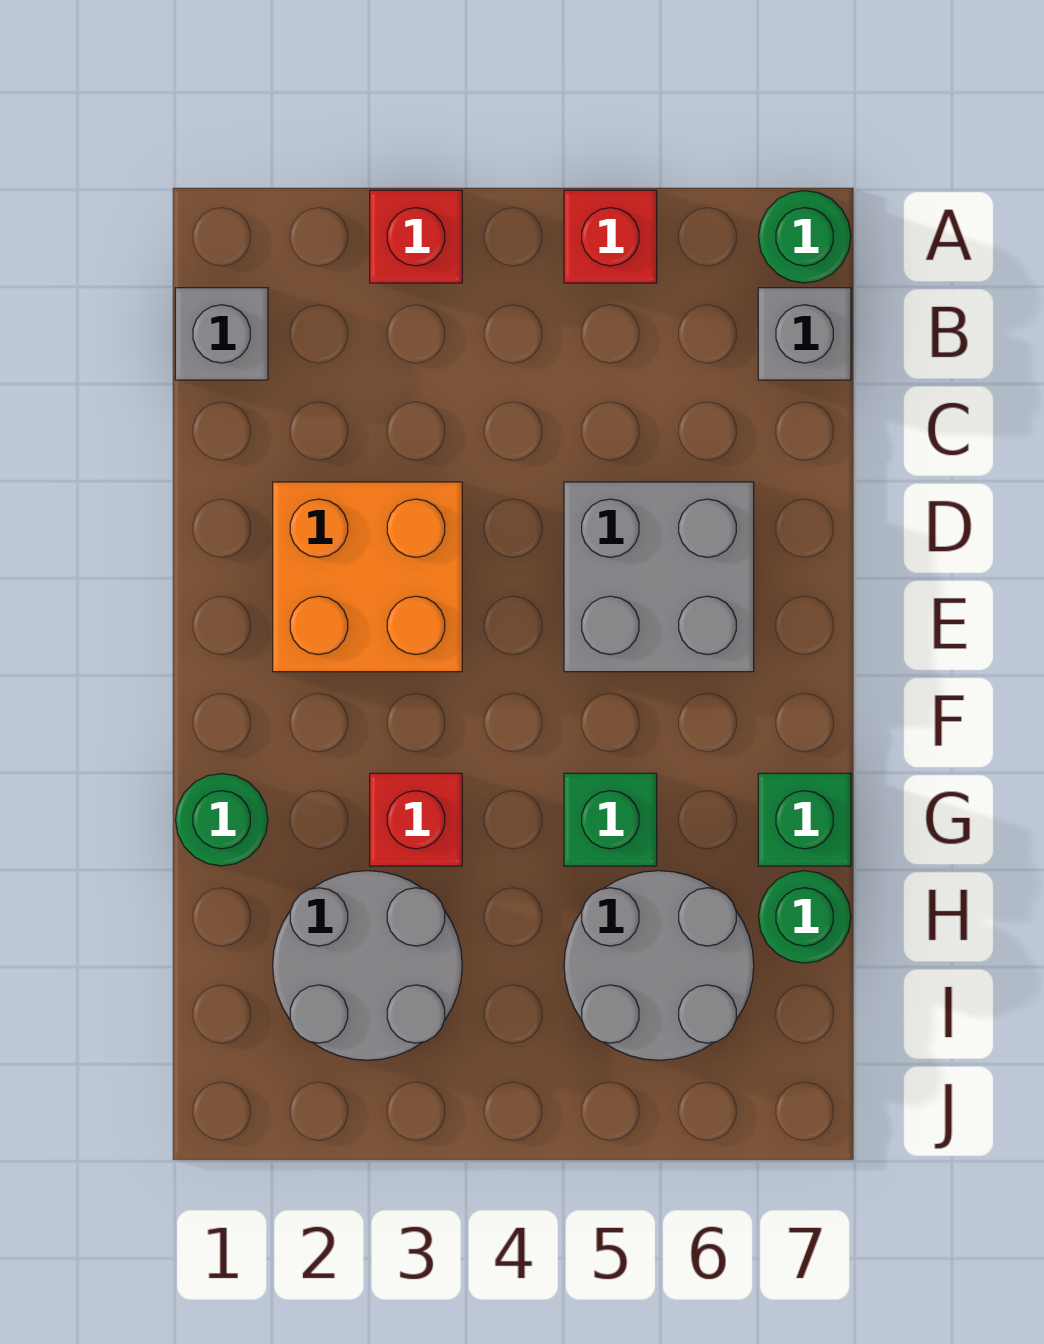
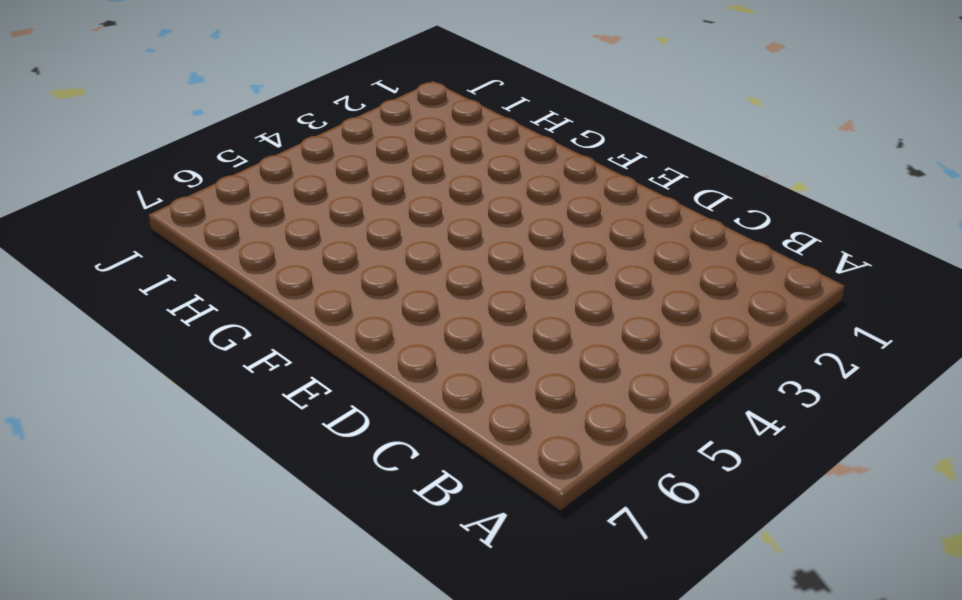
none -> red 1x1 brick [370,190,462,283]
none -> red 1x1 brick [564,190,657,283]
none -> green 1x1 round brick [758,191,851,283]

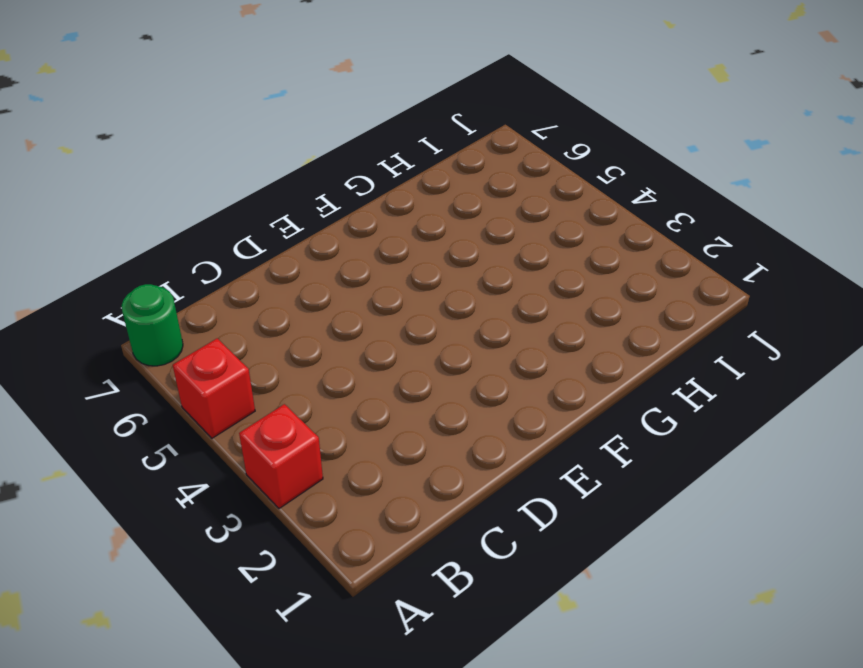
none -> grey 1x1 brick [175,288,268,380]
none -> grey 1x1 brick [758,288,851,380]
none -> orange 2x2 brick [273,482,462,672]

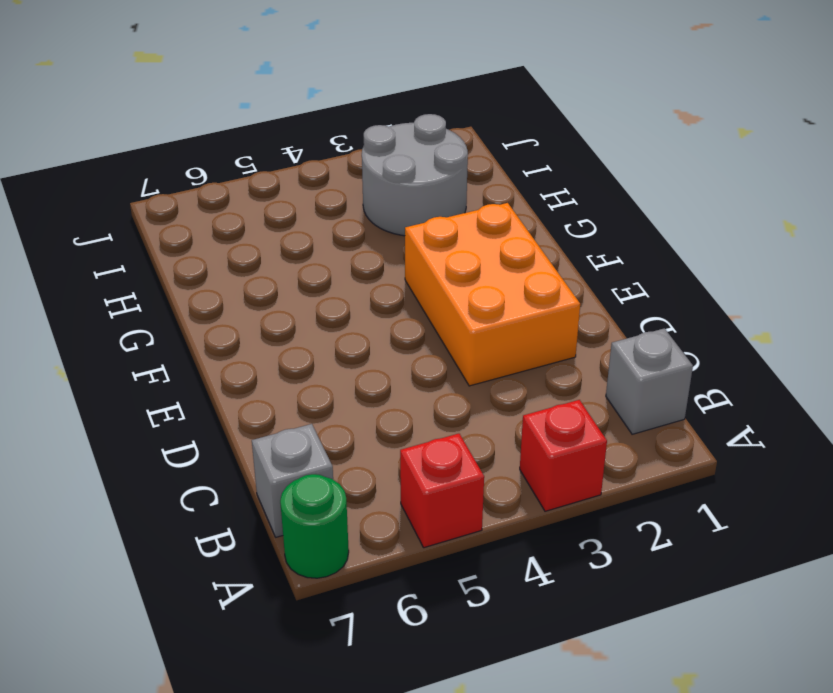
orange 2x3 brick [405,203,580,386] -> orange 2x2 brick [273,482,462,672]
none -> grey 2x2 brick [564,482,754,672]
none -> green 1x1 round brick [175,774,268,866]
none -> red 1x1 brick [370,773,462,866]

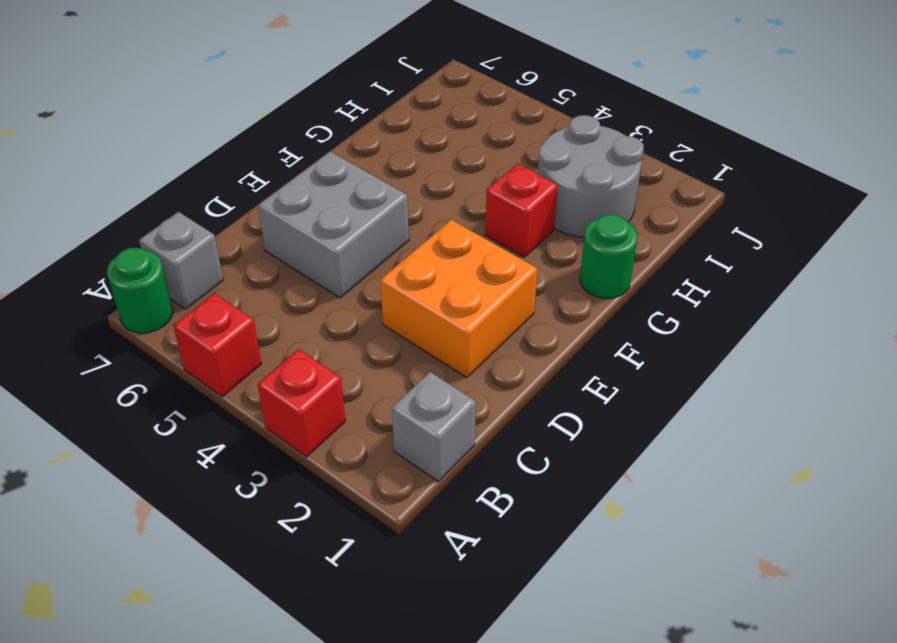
none -> green 1x1 brick [564,773,657,866]
none -> green 1x1 brick [758,773,851,866]
none -> grey 2x2 round brick [564,871,754,1060]

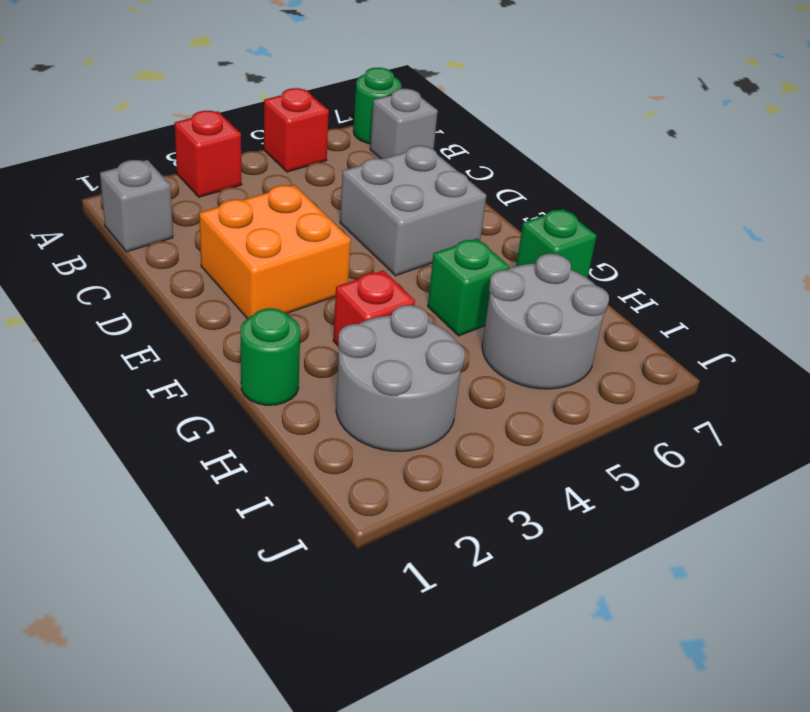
none -> green 1x1 round brick [759,871,851,963]

